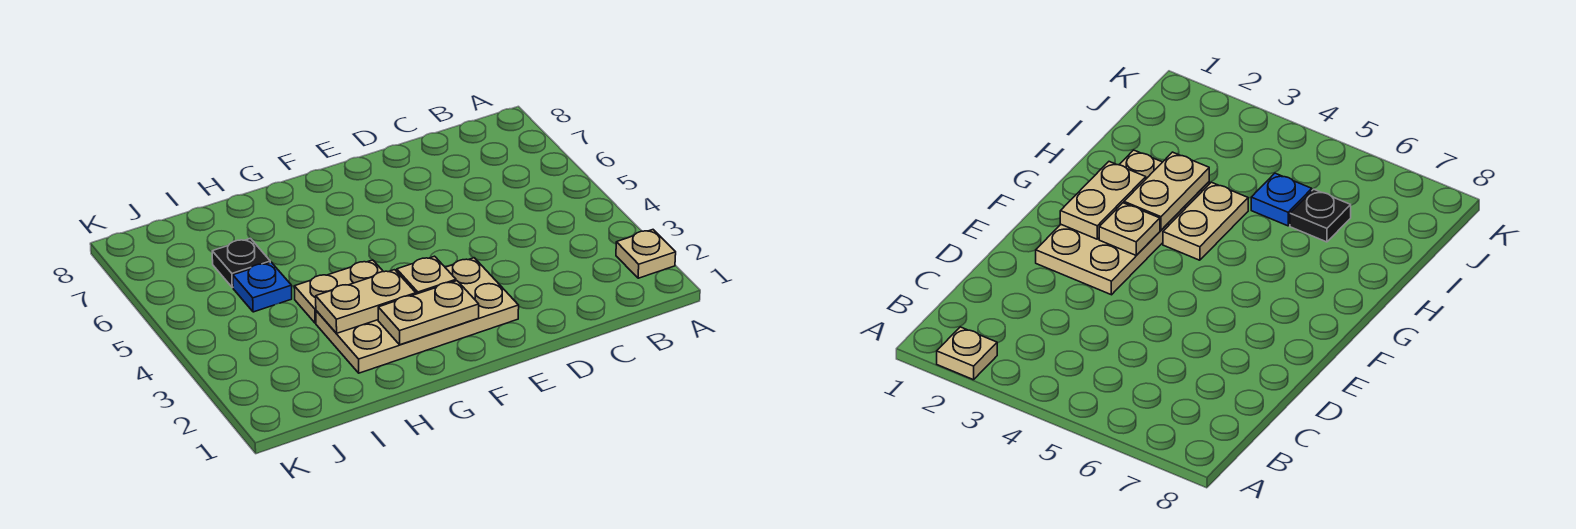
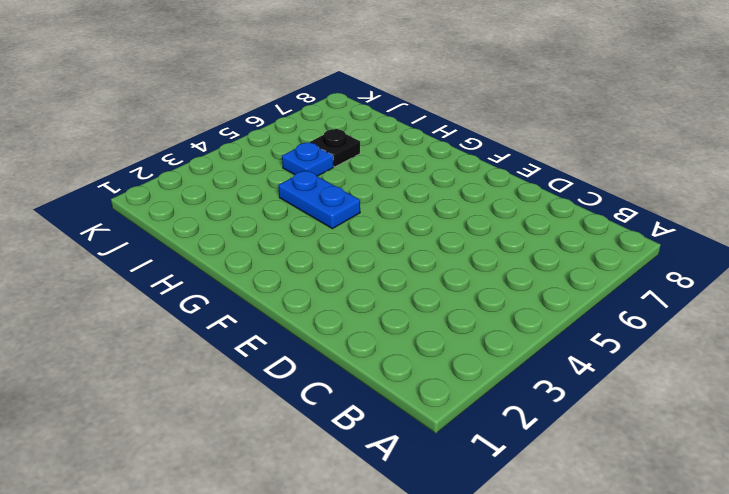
blue 1x2 plate [278,170,360,229] -> tan 1x2 plate [294,260,383,323]
none -> tan 1x1 plate [616,230,676,278]
none -> tan 2x4 plate [316,258,519,373]

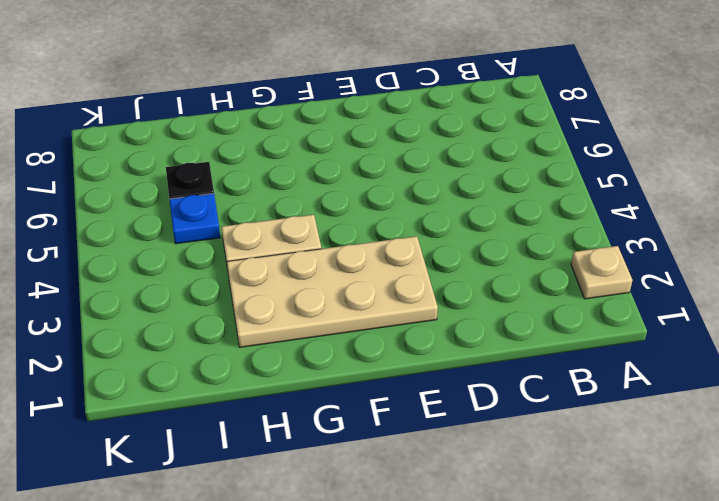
none -> tan 1x2 plate [378,281,479,345]
none -> tan 1x1 plate [397,256,456,294]

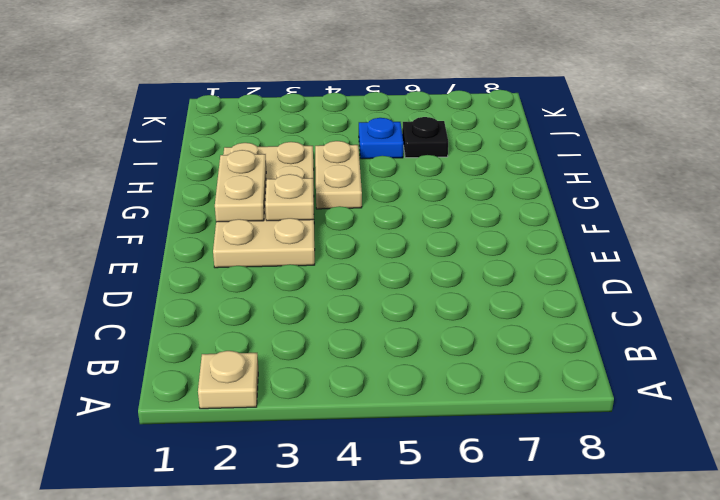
none -> tan 1x2 plate [316,270,416,333]

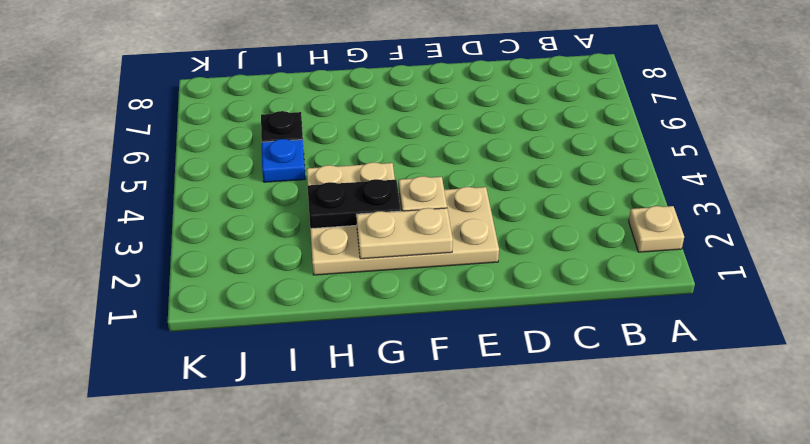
black 1x2 plate [308,179,401,229] -> tan 1x2 plate [316,270,416,333]

